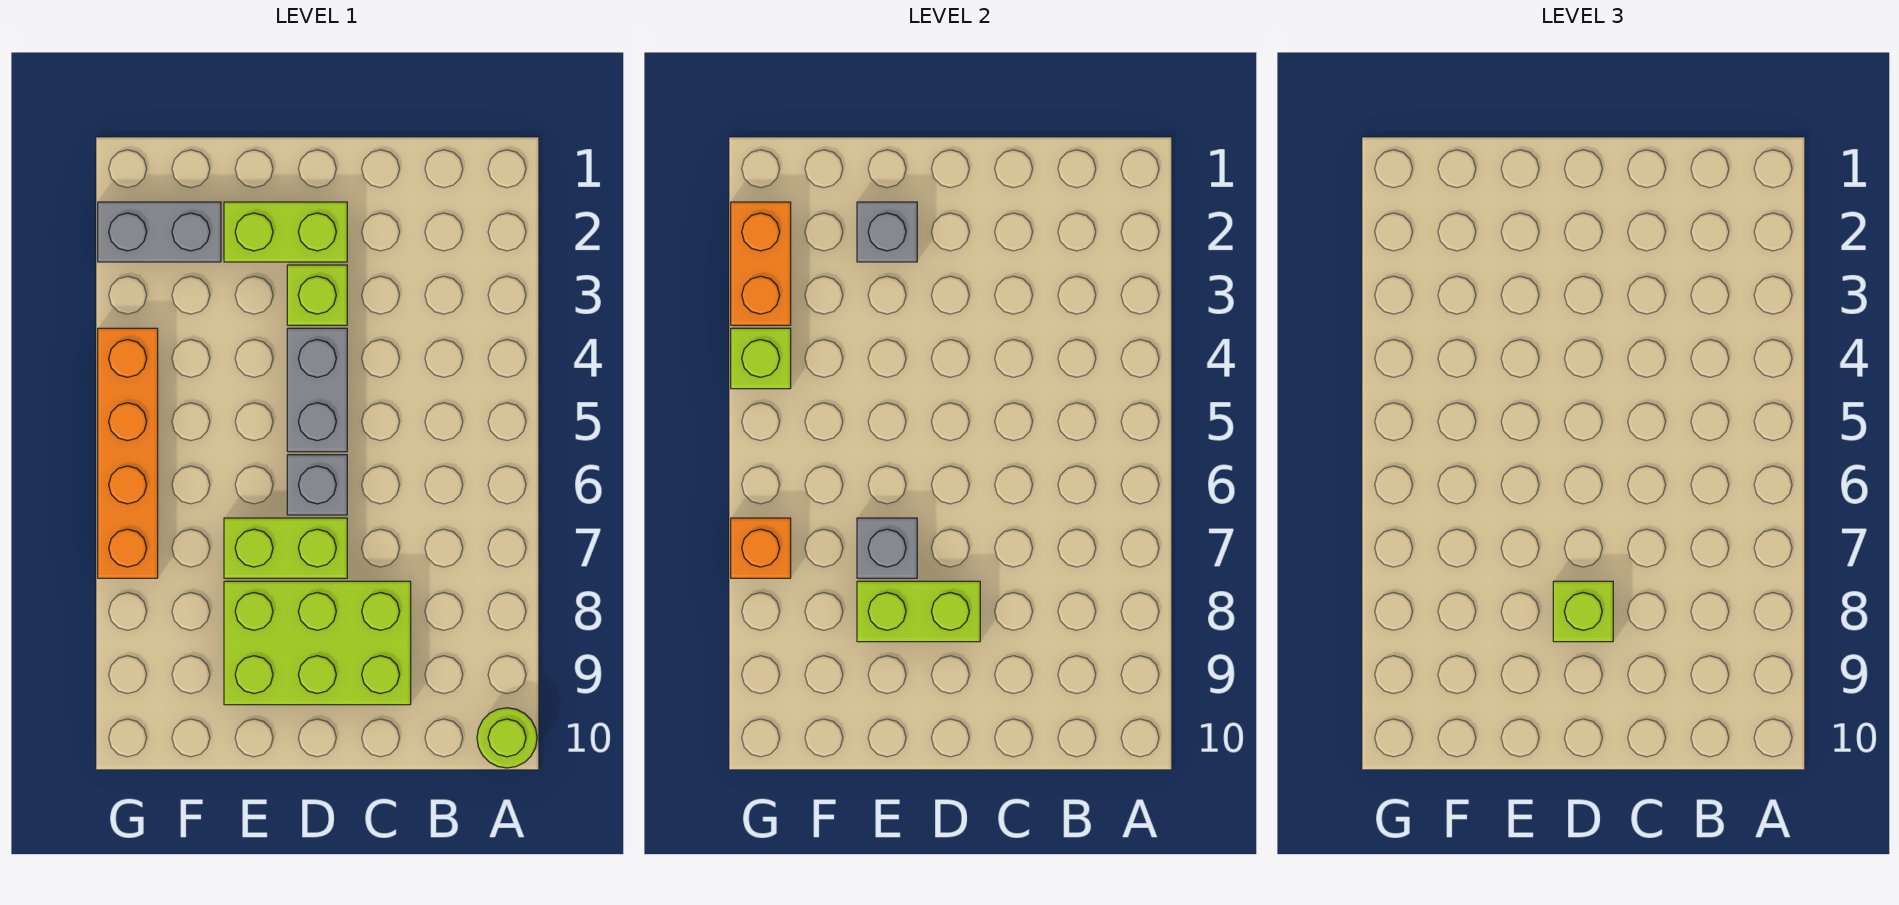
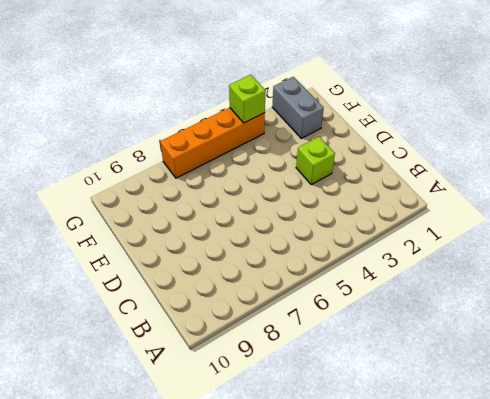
none -> lime 1x1 round brick [477,708,537,768]
none -> lime 2x3 brick [224,581,411,705]
none -> lime 1x2 brick [224,202,347,262]

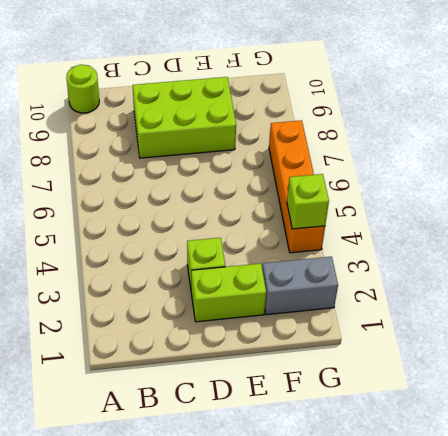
none -> grey 1x2 brick [287,328,347,452]
none -> grey 1x1 brick [287,455,347,515]
none -> lime 1x2 brick [224,518,347,578]

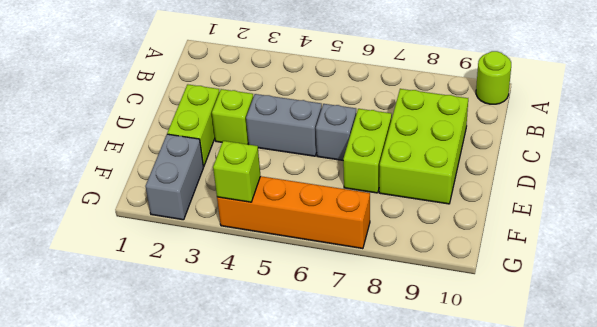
none -> lime 1x2 brick [857,581,980,642]
none -> grey 1x1 brick [857,202,917,262]
none -> grey 1x1 brick [857,518,917,578]

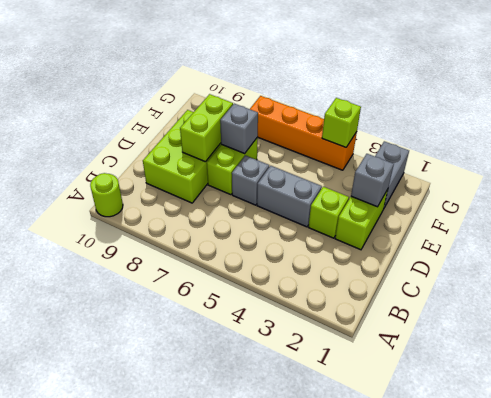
none -> orange 1x2 brick [731,202,791,325]
none -> orange 1x1 brick [731,518,791,578]
none -> lime 1x1 brick [1553,581,1613,642]

